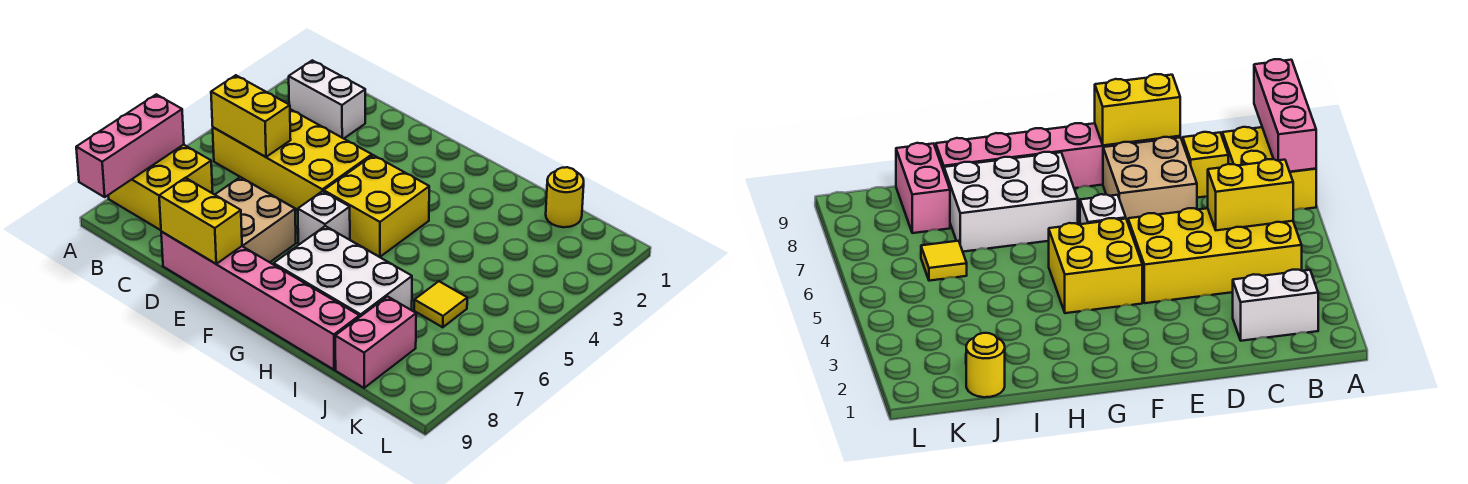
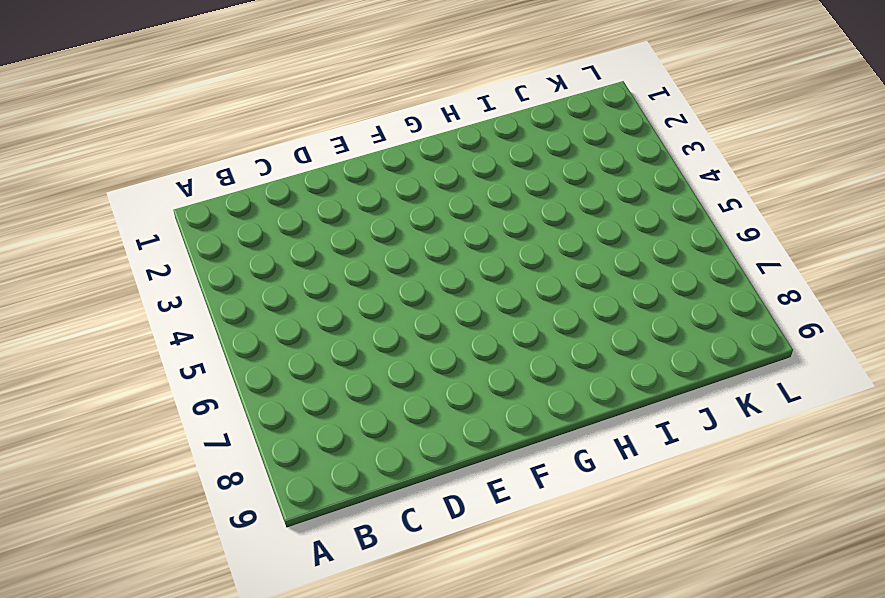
none -> yellow 2x2 brick [108,145,213,230]
none -> white 1x2 brick [289,60,365,139]
none -> yellow 2x4 brick [213,109,372,210]

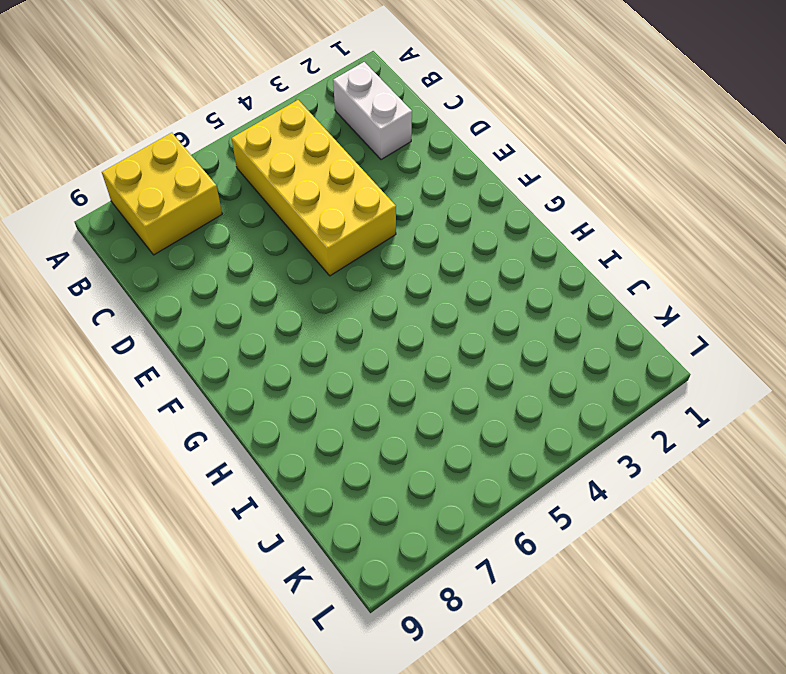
none -> yellow 1x1 brick [1183,132,1228,198]
none -> tan 2x2 brick [215,177,296,262]
none -> pink 1x6 brick [161,232,359,370]

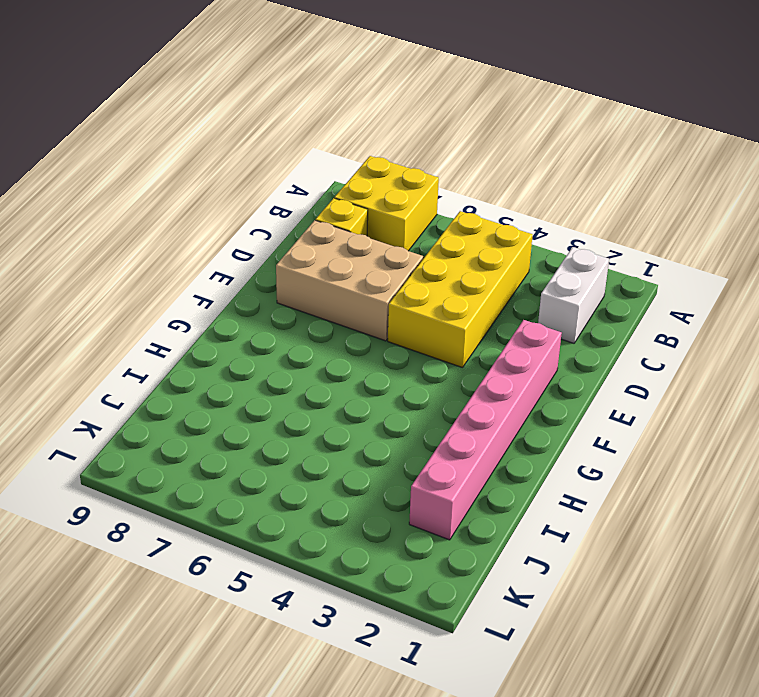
tan 2x3 brick [276,220,423,341] -> tan 2x2 brick [215,177,296,262]
pink 1x6 brick [409,320,562,540] -> pink 1x6 brick moved to [161,232,359,370]
none -> yellow 2x2 brick [324,155,429,257]
none -> white 1x1 brick [298,191,350,244]
none -> white 2x3 brick [274,226,412,317]

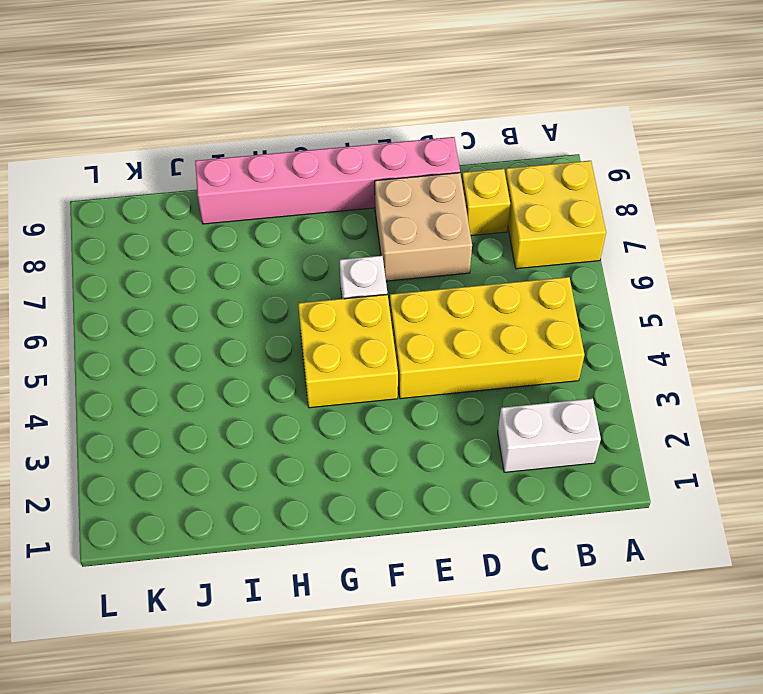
none -> white 2x3 brick [274,226,412,317]
none -> yellow 1x1 round brick [546,167,584,227]
none -> yellow 1x1 tile [414,281,467,327]

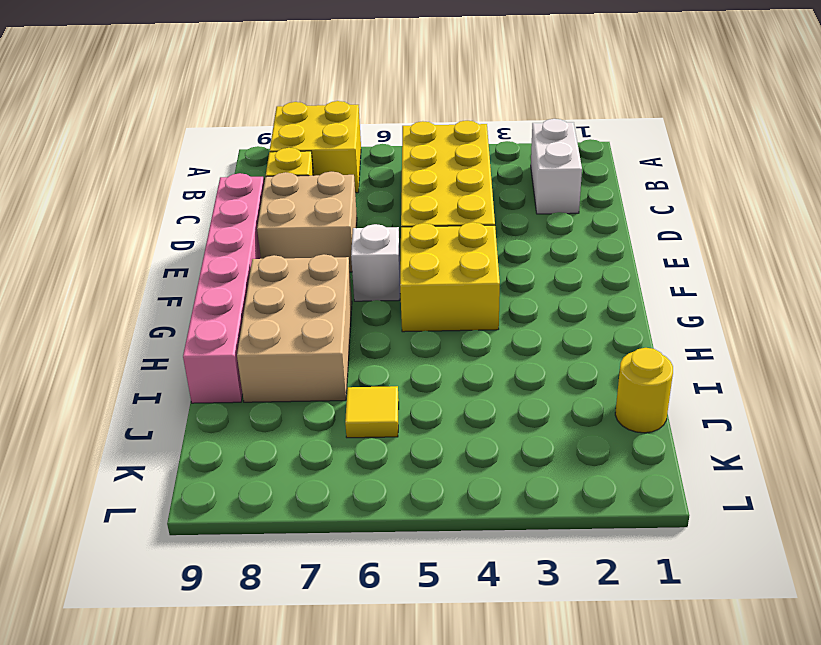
tan 2x3 brick [237,254,352,402] -> white 2x3 brick [274,226,412,317]
none -> pink 1x2 brick [335,297,416,388]
none -> pink 1x3 brick [76,94,184,197]
none -> yellow 1x2 brick [211,75,291,157]

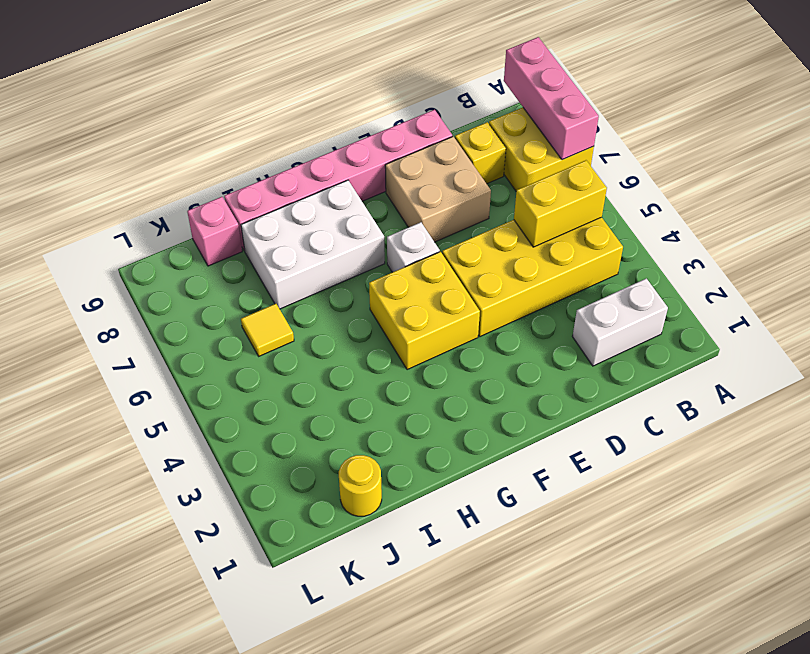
pink 1x1 brick [187,197,242,266] -> pink 1x2 brick [335,297,416,388]
none -> yellow 1x2 brick [159,178,242,264]

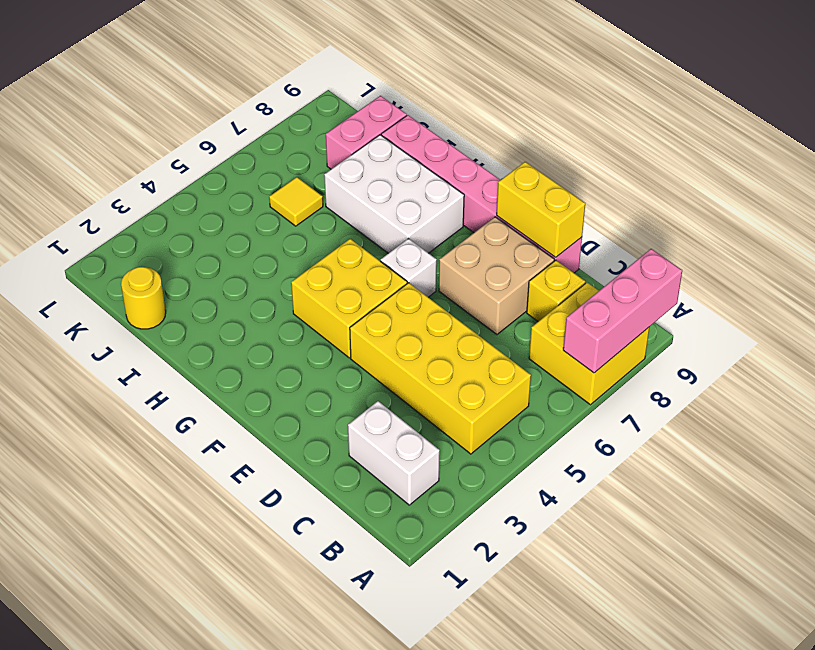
none -> yellow 1x2 brick [211,75,291,157]

